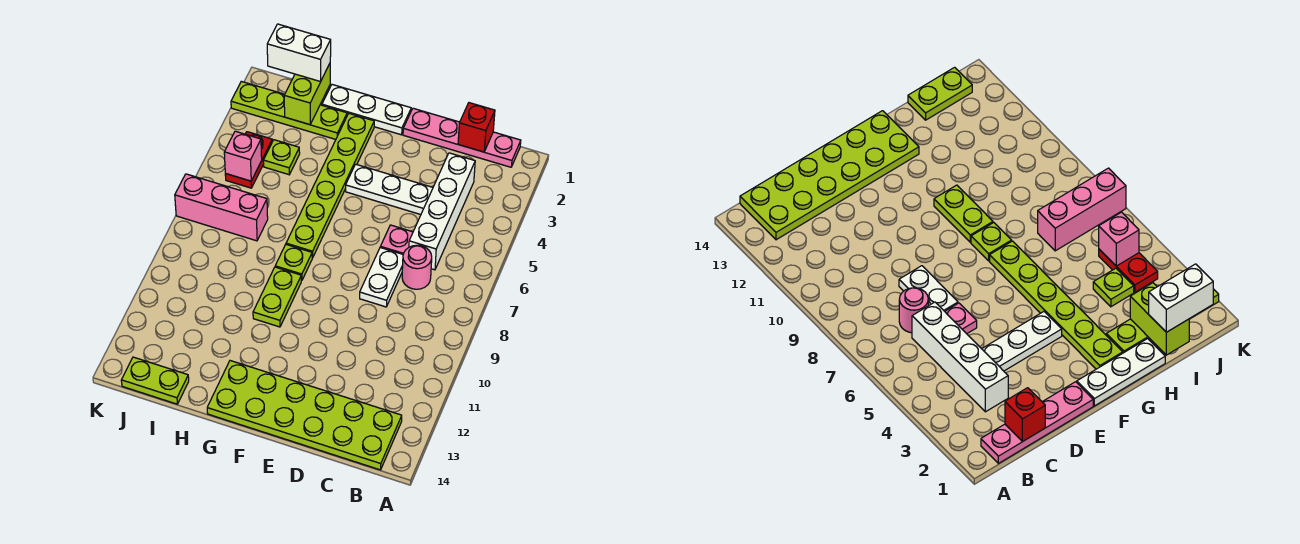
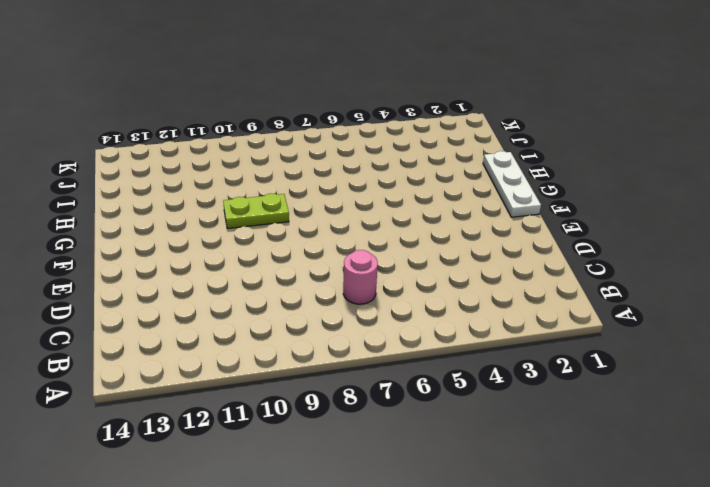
none -> pink 1x4 plate [403,108,521,167]
none -> lime 2x6 plate [207,361,402,470]
none -> white 1x4 brick [409,153,475,270]

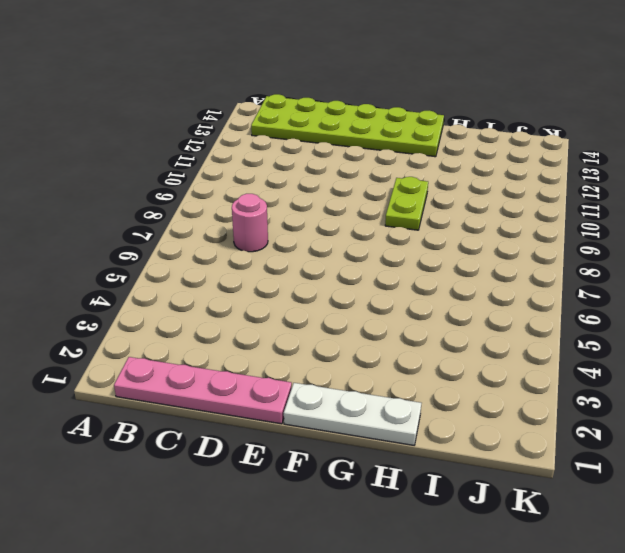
none -> white 1x4 brick [409,153,475,270]
none -> white 1x3 plate [346,164,433,215]
none -> pink 1x1 plate [380,225,413,254]

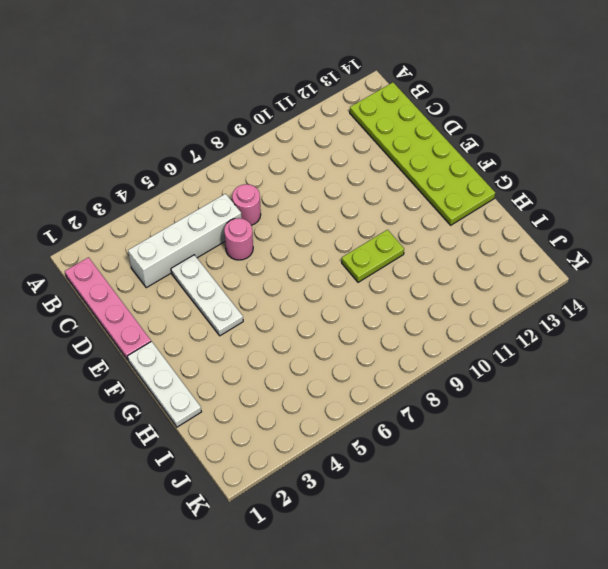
pink 1x1 round brick [224,218,253,260] -> pink 1x1 plate [380,225,413,254]
none -> white 1x2 plate [360,248,403,307]
none -> lime 1x6 plate [286,114,374,258]
none -> lime 1x1 plate [275,245,312,281]

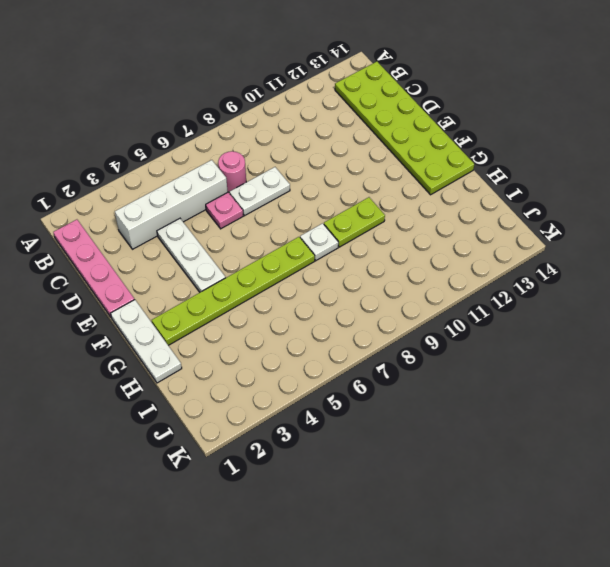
white 1x1 plate [300,223,338,260] -> lime 1x1 plate [275,245,312,281]
none -> lime 1x4 plate [231,81,347,139]
none -> lime 1x1 plate [263,140,300,175]
none -> pink 1x3 brick [175,174,268,241]

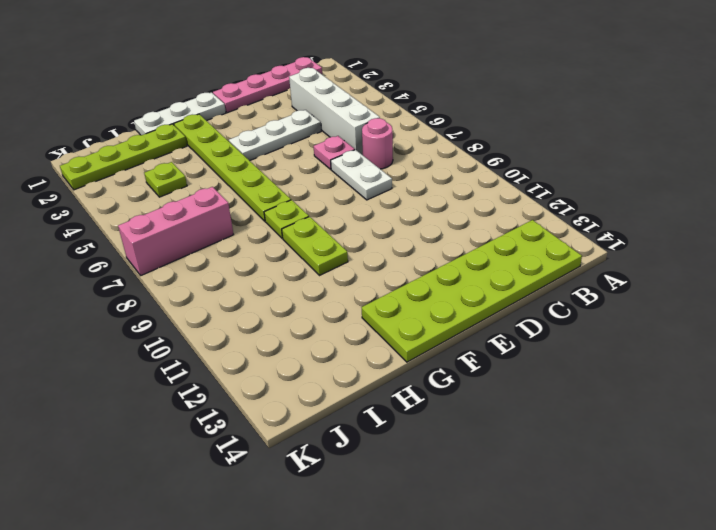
none -> lime 1x2 plate [121,357,189,404]
none -> red 1x2 plate [225,132,272,188]
none -> red 1x1 brick [458,103,495,152]

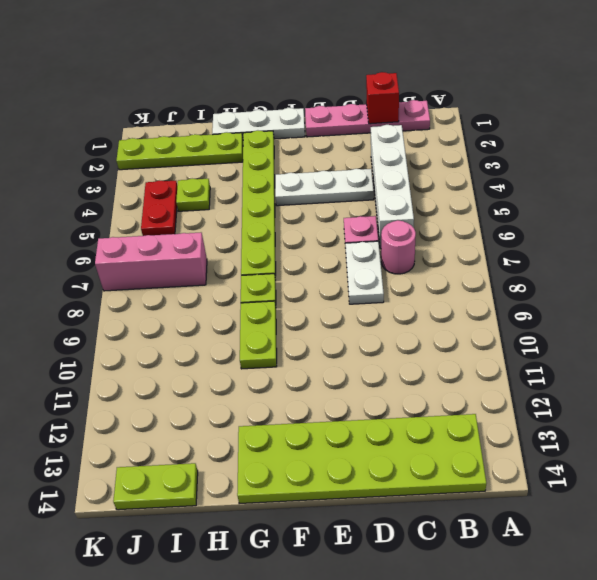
none -> lime 1x2 brick [284,64,330,125]
none -> pink 1x1 brick [224,131,262,181]
none -> white 1x2 brick [267,24,331,82]

